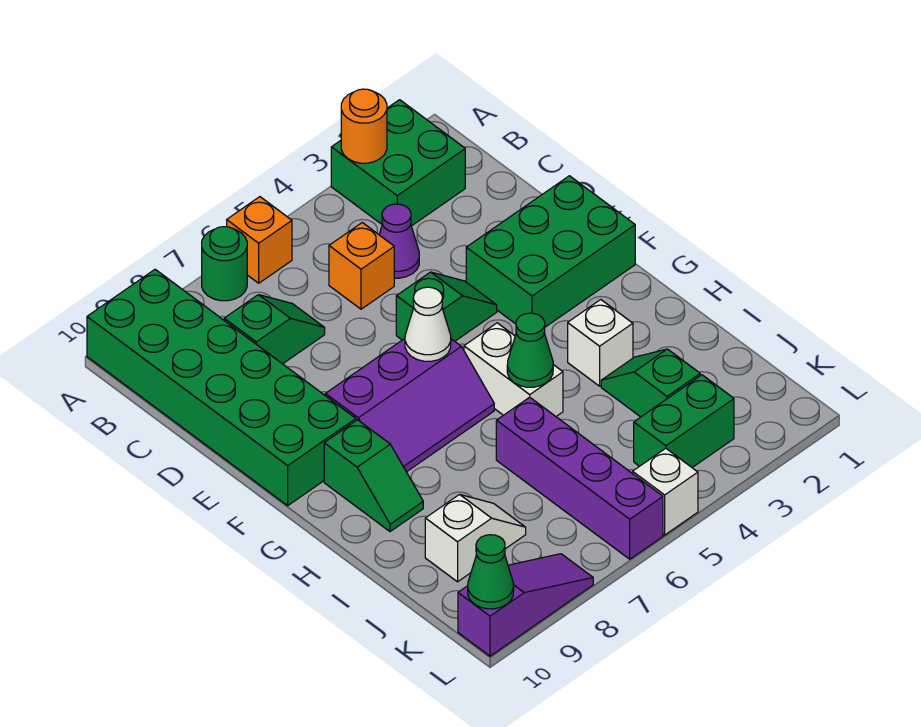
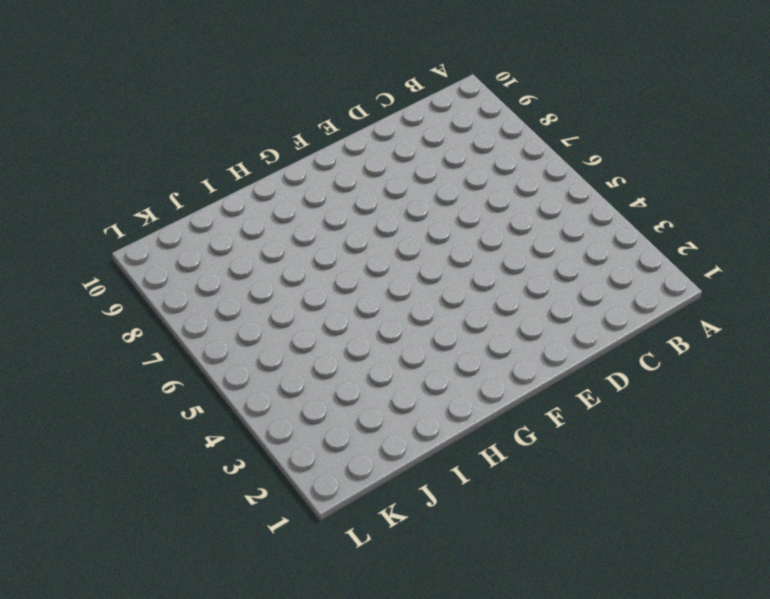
none -> green 2x2 brick [331,100,465,226]
none -> orange 1x1 brick [227,197,292,283]
none -> green 1x1 round brick [202,227,247,301]

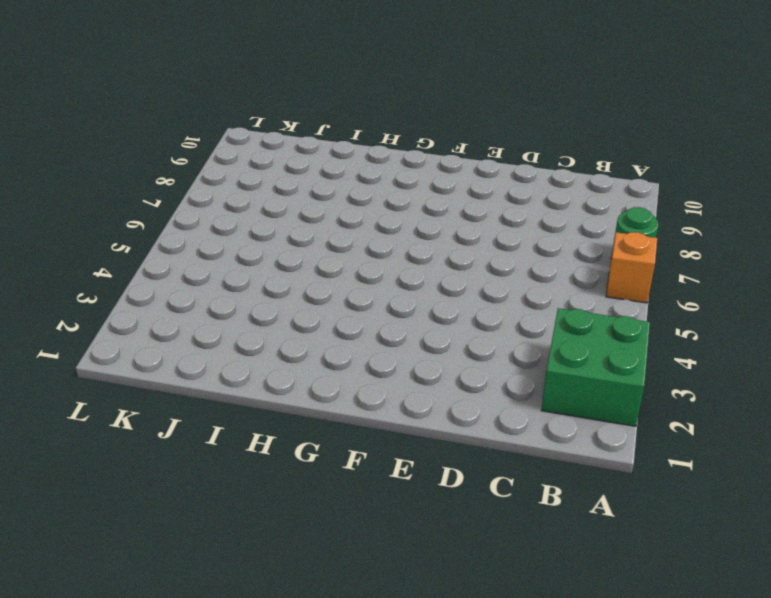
none -> green 2x6 brick [87,269,356,506]
none -> purple 1x1 cone [379,204,419,278]
none -> orange 1x1 brick [329,223,394,309]

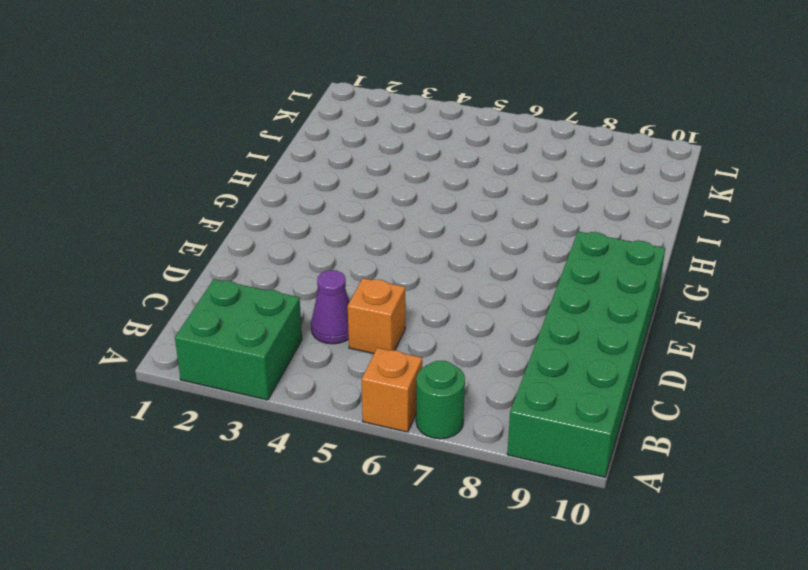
none -> green 1x2 slope [224,295,325,364]
none -> green 2x3 brick [466,176,635,327]
none -> green 1x2 slope [396,272,497,341]

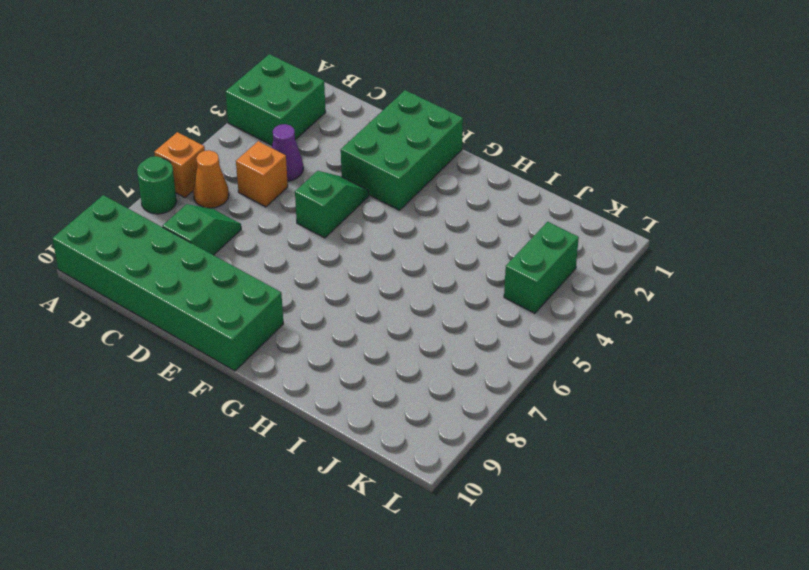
orange 1x1 cone [193,150,229,208] -> none
none -> purple 2x3 slope [325,339,494,472]
none -> white 1x2 brick [464,323,563,416]
none -> green 1x2 slope [324,420,423,532]

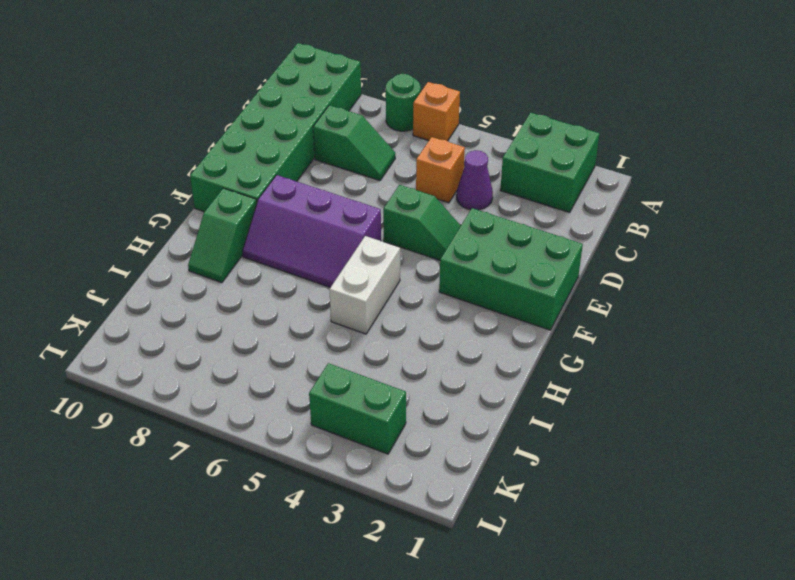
none -> white 1x1 brick [568,300,633,386]
none -> green 1x2 slope [601,349,700,417]
none -> purple 1x4 brick [496,397,663,559]

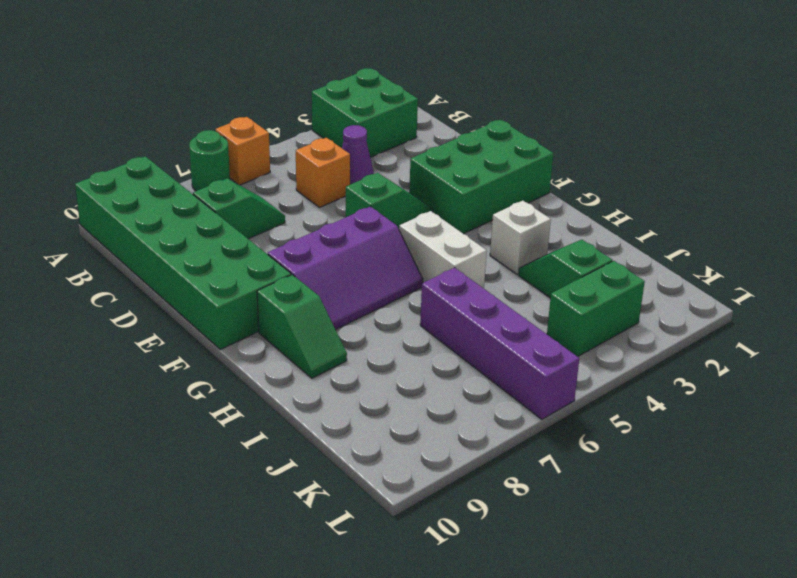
none -> white 1x2 slope [425,494,526,582]
none -> white 1x1 brick [633,448,698,535]
none -> purple 1x3 slope [458,554,593,656]

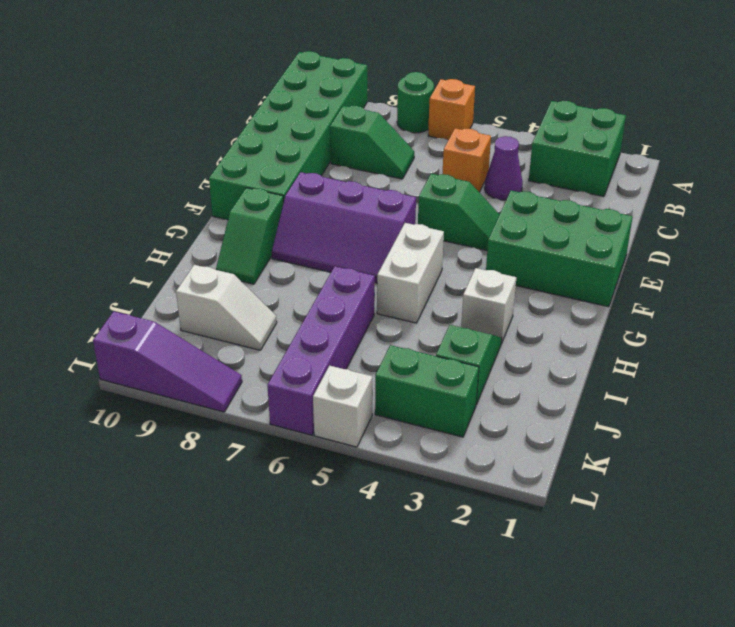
none -> orange 1x1 round brick [341,89,387,163]
none -> white 1x1 cone [405,287,451,361]
none -> green 1x1 cone [507,313,553,387]

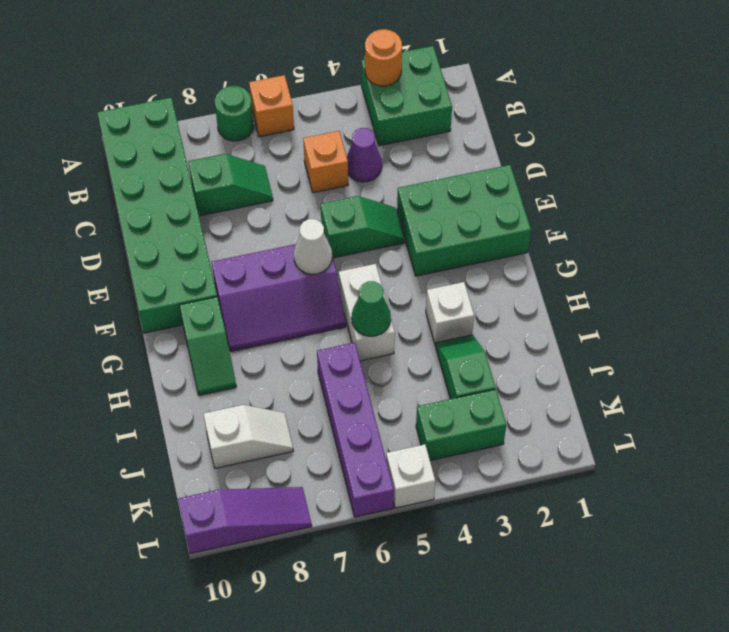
none -> green 1x1 cone [468,535,514,609]

